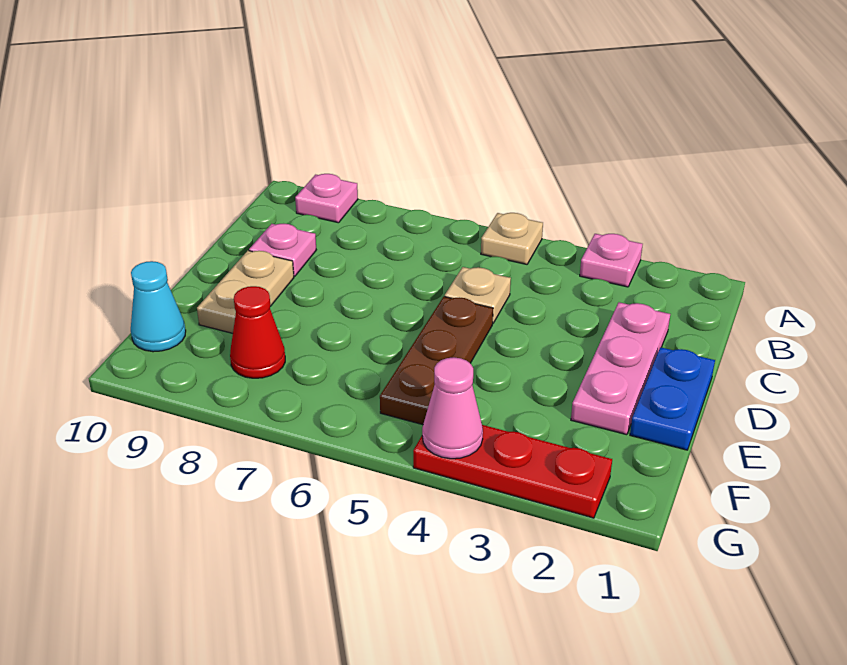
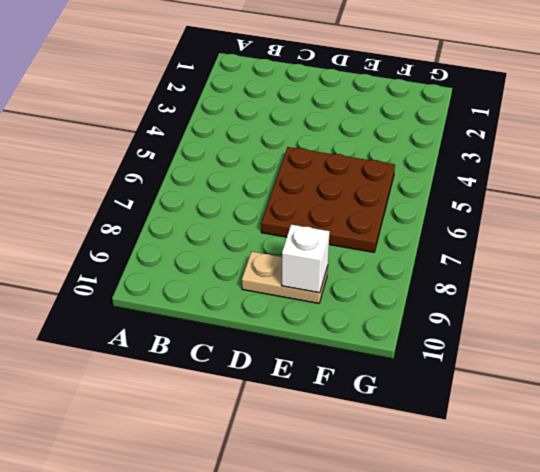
brown 3x3 plate [261,147,395,252] -> brown 1x3 plate [380,297,493,425]
white 1x1 brick [282,224,330,293] -> none
none -> pink 1x1 plate [580,234,643,287]
none -> tan 1x1 plate [481,213,543,264]
none -> pink 1x1 plate [295,174,358,223]

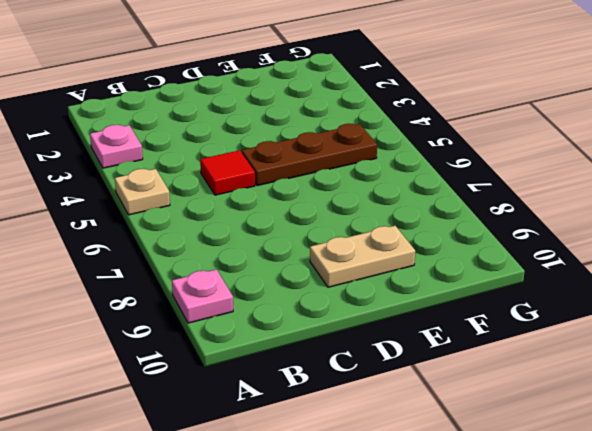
red 1x1 tile [200,150,255,195] -> tan 1x1 plate [445,267,511,323]
none -> pink 1x3 plate [571,302,670,435]
none -> pink 1x1 plate [249,224,316,276]
none -> blue 1x2 plate [630,347,715,450]

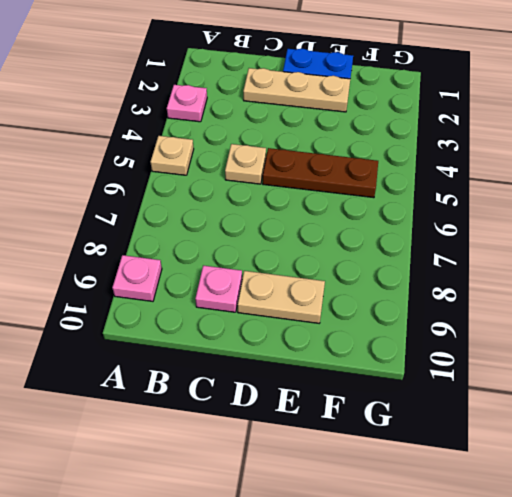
tan 1x3 plate [243,68,350,112] -> pink 1x3 plate [571,302,670,435]
none -> red 1x1 cone [230,286,285,378]
none -> cyan 1x1 cone [131,261,186,352]
none -> red 1x3 plate [413,425,612,518]

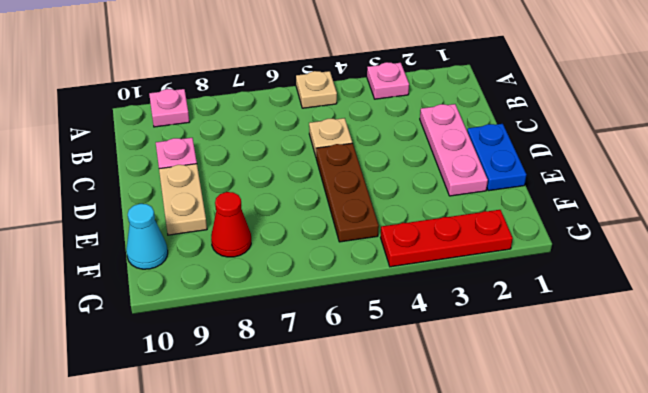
none -> pink 1x1 cone [422,357,483,459]

